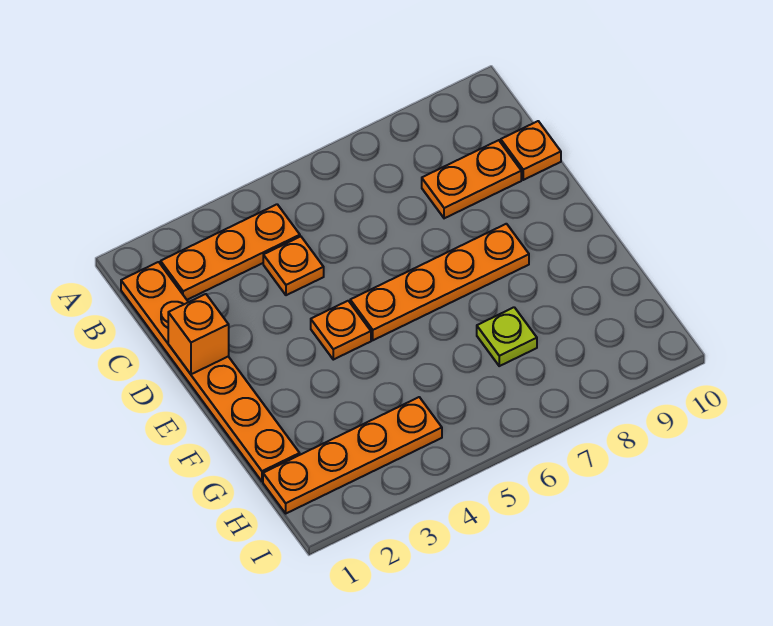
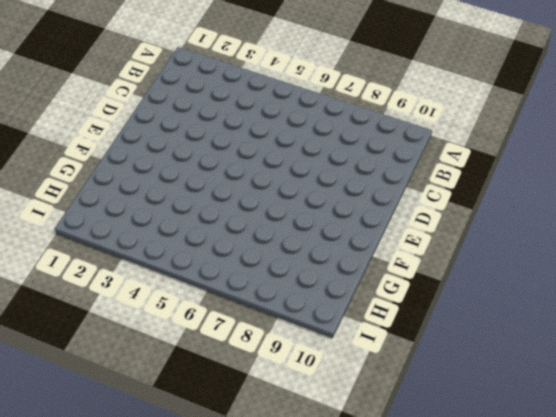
none -> orange 1x6 plate [121,262,300,481]
none -> orange 1x3 plate [161,204,300,300]

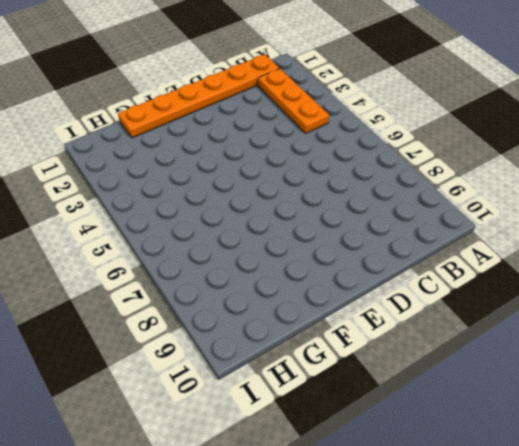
none -> orange 1x1 plate [263,236,324,295]
none -> orange 1x2 plate [422,140,521,218]

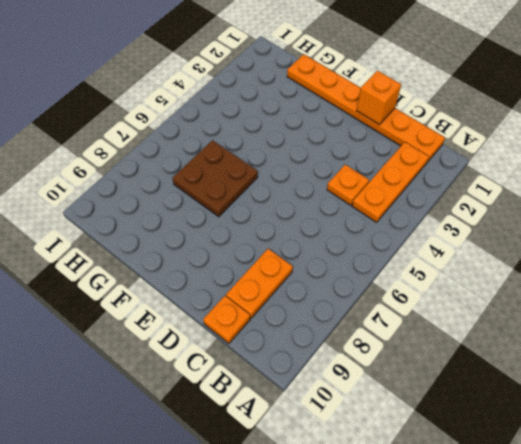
brown 2x2 plate [173,140,258,217] -> lime 1x1 plate [477,307,537,366]
none -> orange 1x1 plate [311,301,371,360]
none -> orange 1x4 plate [350,224,529,340]

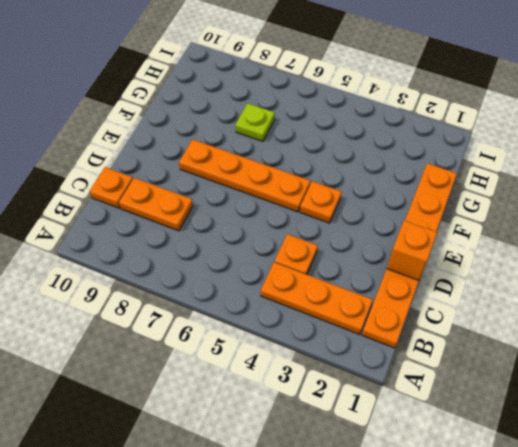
none -> orange 1x4 plate [263,397,442,513]

